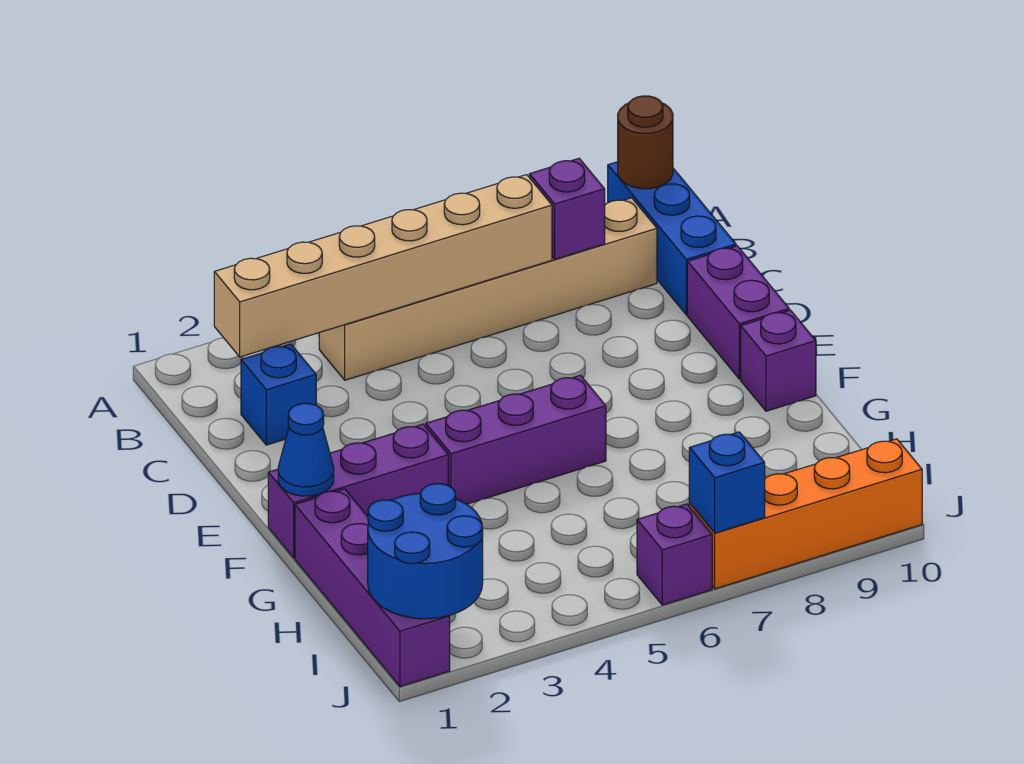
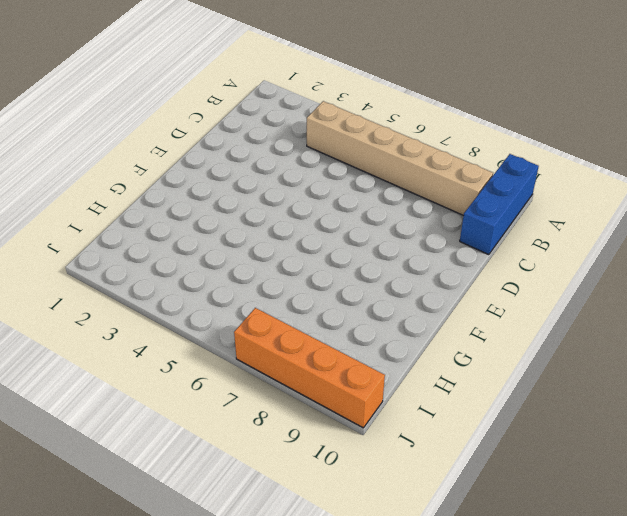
none -> blue 1x1 brick [241,344,316,445]
none -> purple 1x2 brick [687,246,789,379]
none -> purple 1x3 brick [268,424,448,558]

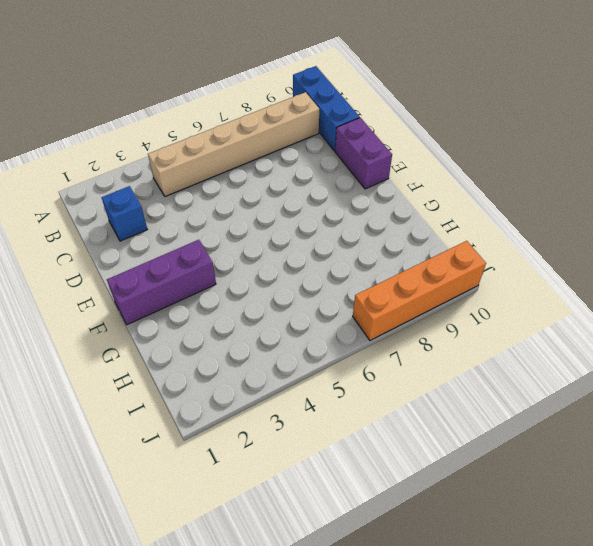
none -> purple 1x3 brick [426,375,606,504]
none -> purple 1x1 brick [741,310,816,411]
none -> purple 1x4 brick [295,489,450,687]

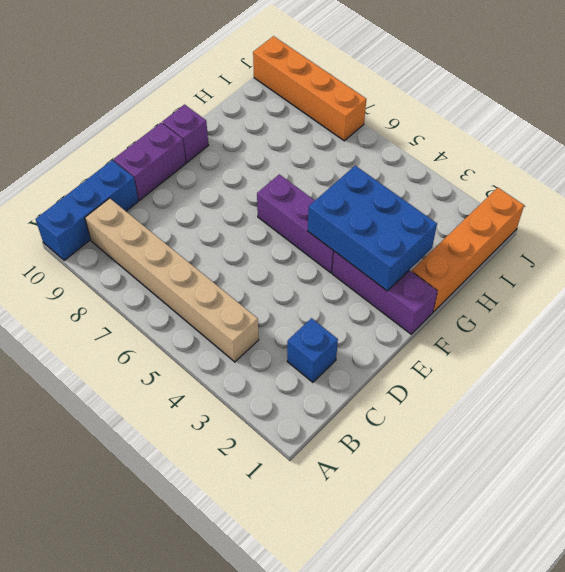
blue 2x3 brick [308,166,437,291] -> none
orange 1x4 brick [412,188,524,312] -> purple 1x4 brick [295,489,450,687]
none -> purple 1x1 brick [637,504,712,605]
none -> brown 1x1 round brick [618,96,673,189]
none -> tan 1x6 brick [214,175,552,357]

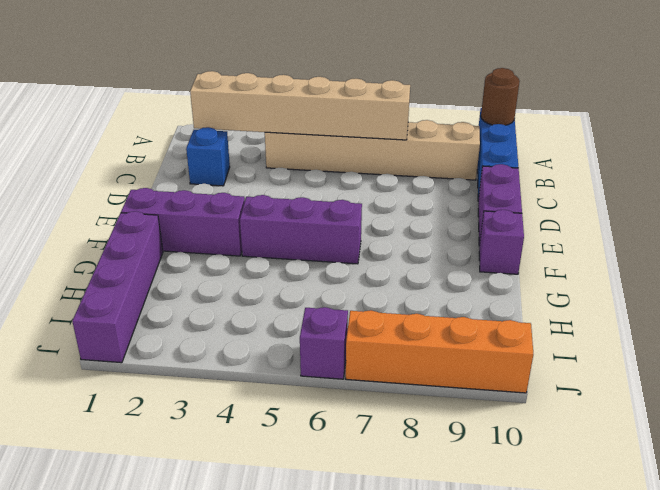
none -> purple 1x1 brick [529,158,605,259]
none -> blue 1x1 cone [278,403,334,496]
none -> blue 2x2 round brick [368,484,483,619]

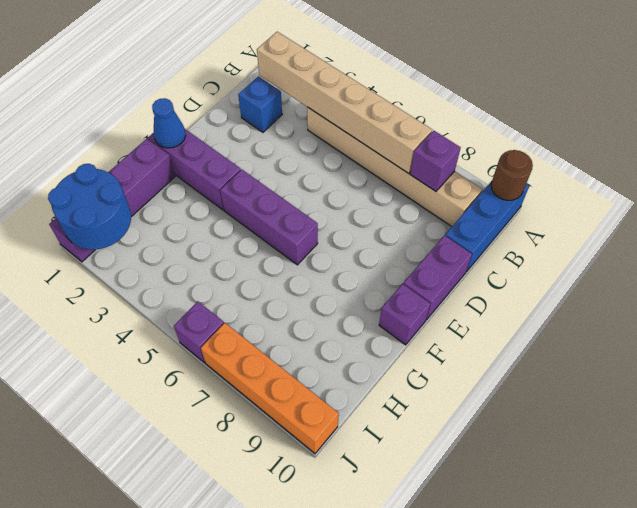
none -> blue 1x1 brick [689,432,765,533]

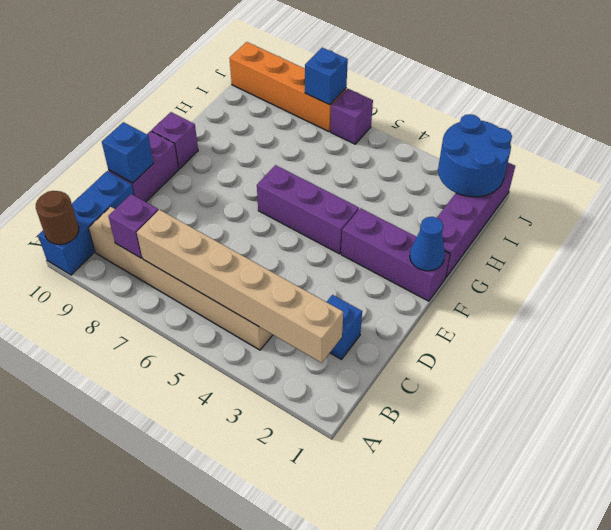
blue 1x1 brick [102,122,153,183] -> none

